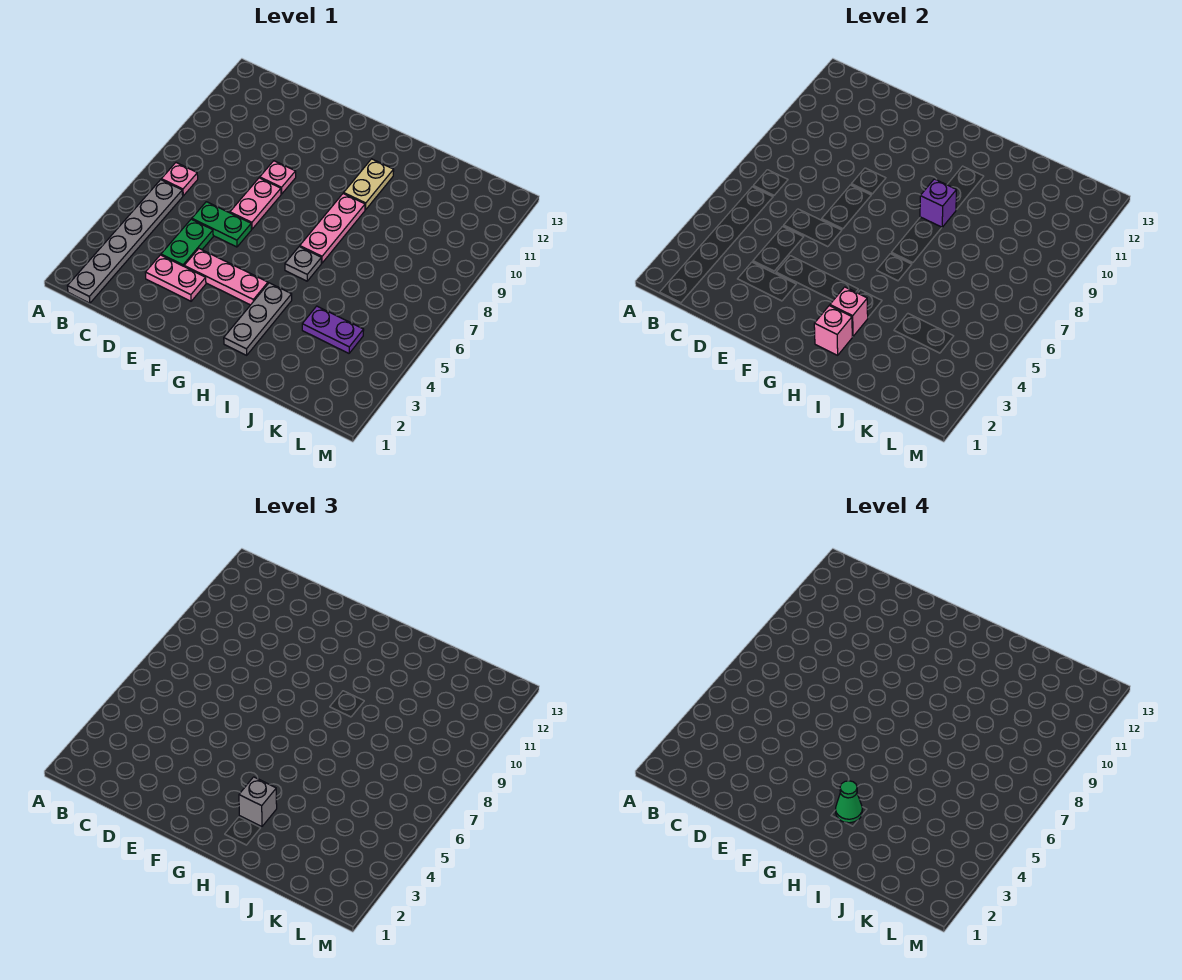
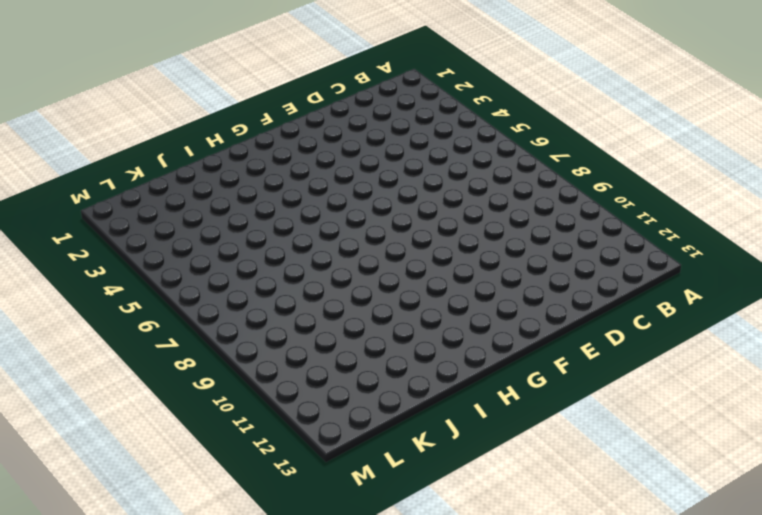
none -> grey 1x6 plate [68,180,183,303]
none -> pink 1x1 plate [161,163,198,196]
none -> pink 1x2 plate [145,255,206,301]

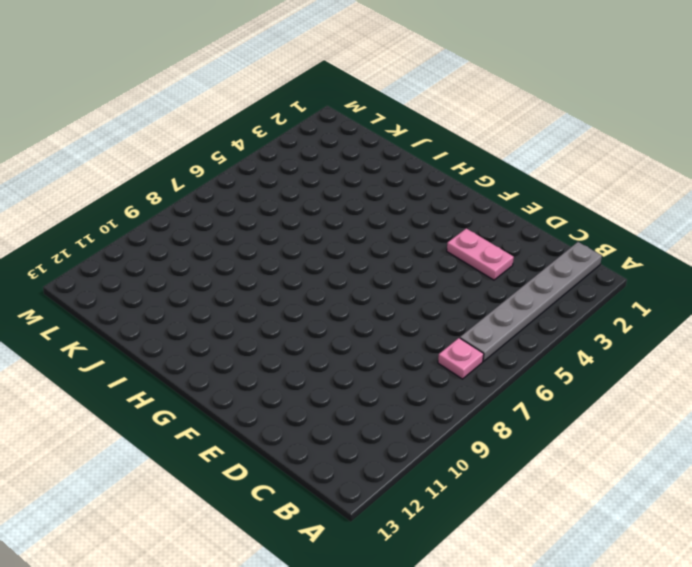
none -> green 1x2 plate [161,219,213,266]
none -> green 1x2 plate [192,202,251,247]
none -> pink 1x3 plate [184,249,268,305]

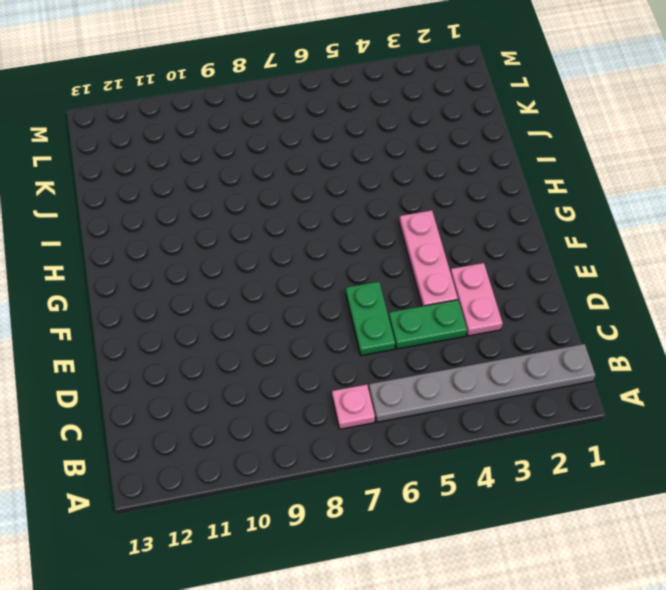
none -> pink 1x2 plate [230,178,281,229]
none -> pink 1x1 plate [260,161,296,194]
none -> grey 1x3 plate [224,283,292,355]

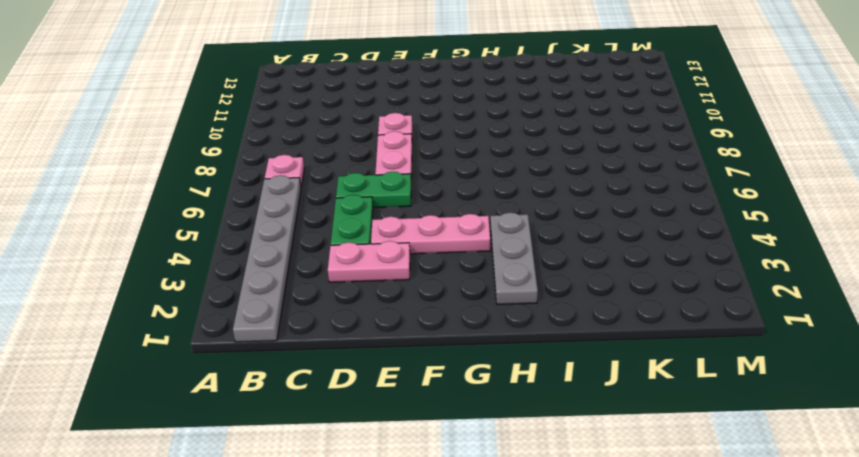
none -> grey 1x1 plate [285,247,321,281]
none -> pink 1x3 plate [300,193,365,263]
none -> tan 1x2 plate [344,159,394,210]

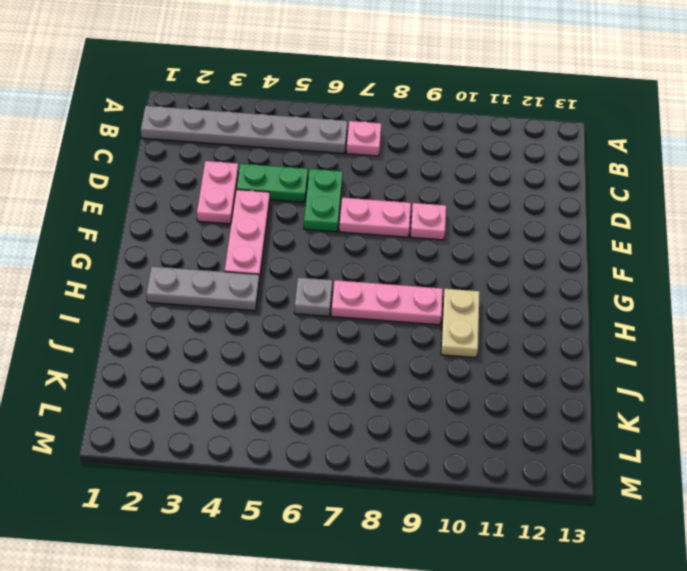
tan 1x2 plate [441,289,480,358] -> tan 1x2 plate turned to [344,159,394,210]
none -> purple 1x2 plate [302,306,364,353]
none -> pink 1x1 brick [814,306,852,355]
none -> pink 1x1 brick [830,287,868,337]

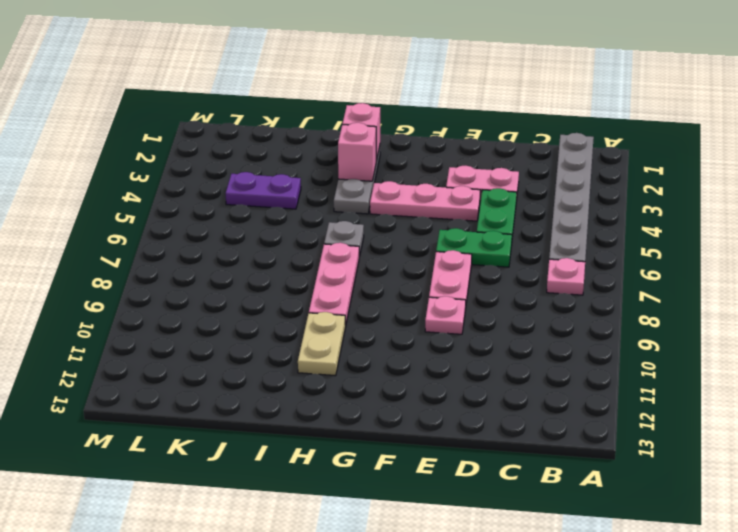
none -> purple 1x1 brick [920,179,956,227]
none -> grey 1x1 brick [239,777,277,827]
none -> green 1x1 cone [836,781,862,823]

